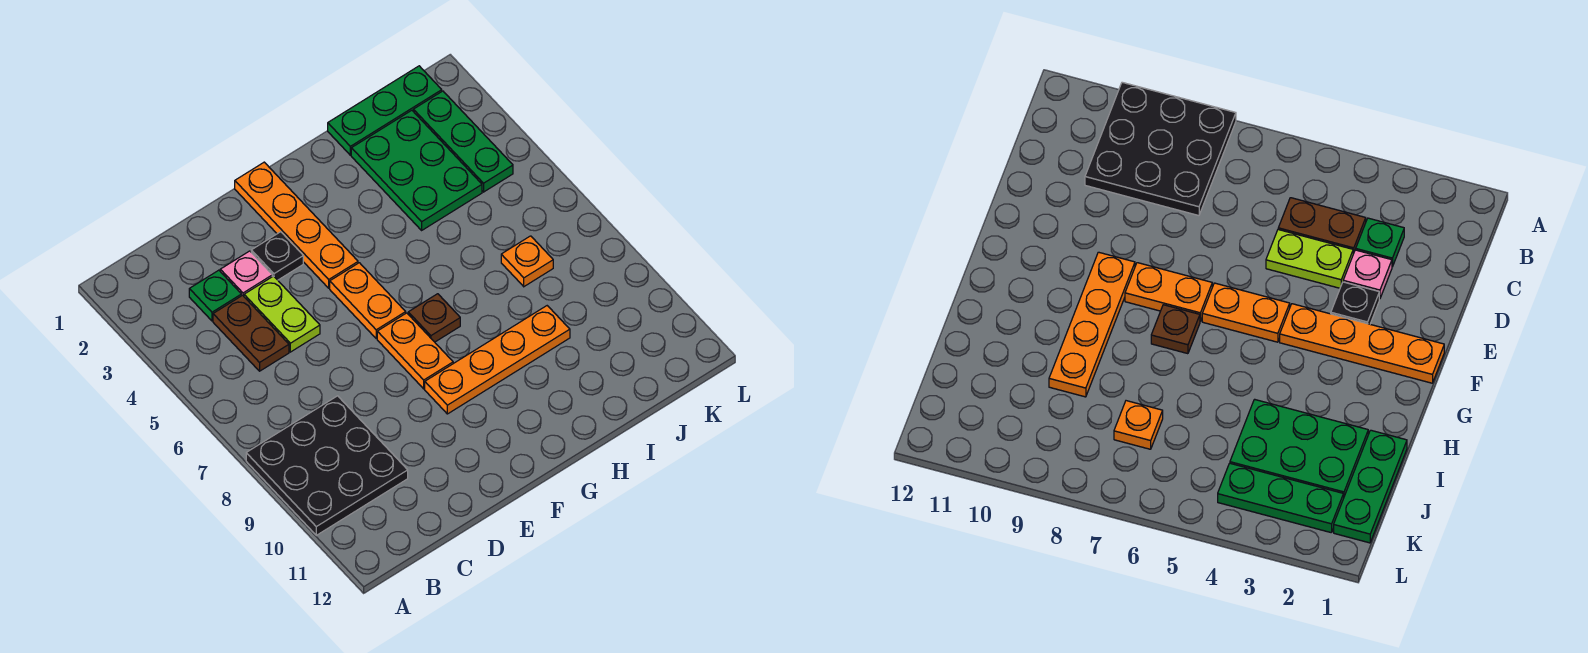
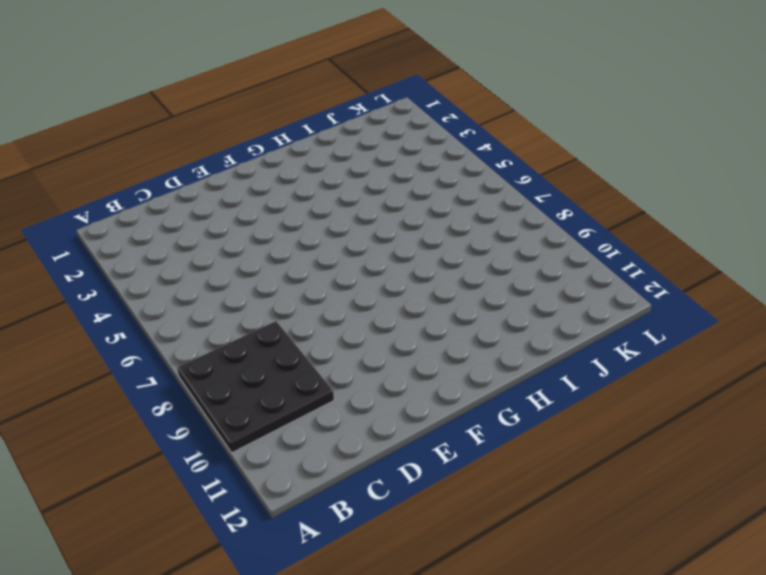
none -> green 1x1 plate [189,270,241,321]
none -> brown 1x2 plate [213,295,289,371]
none -> pink 1x1 plate [220,251,272,296]

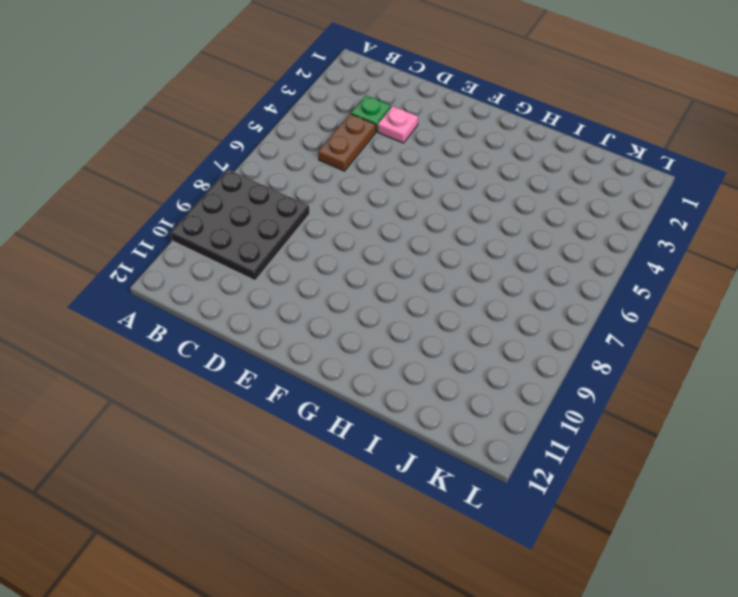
none -> lime 1x2 plate [244,276,320,352]
none -> black 1x1 plate [251,232,303,280]
none -> orange 1x4 plate [235,162,358,288]

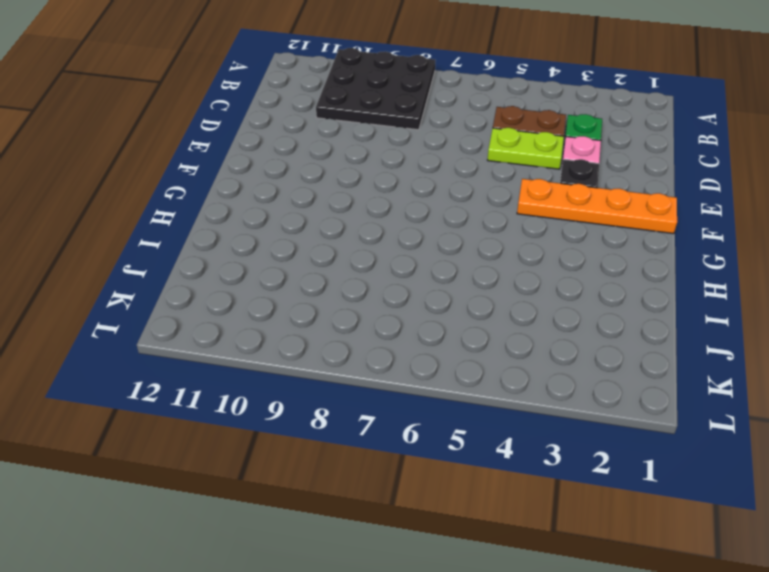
none -> orange 1x2 plate [330,263,406,338]
none -> orange 1x2 plate [377,313,453,389]
none -> orange 1x4 plate [425,306,570,414]

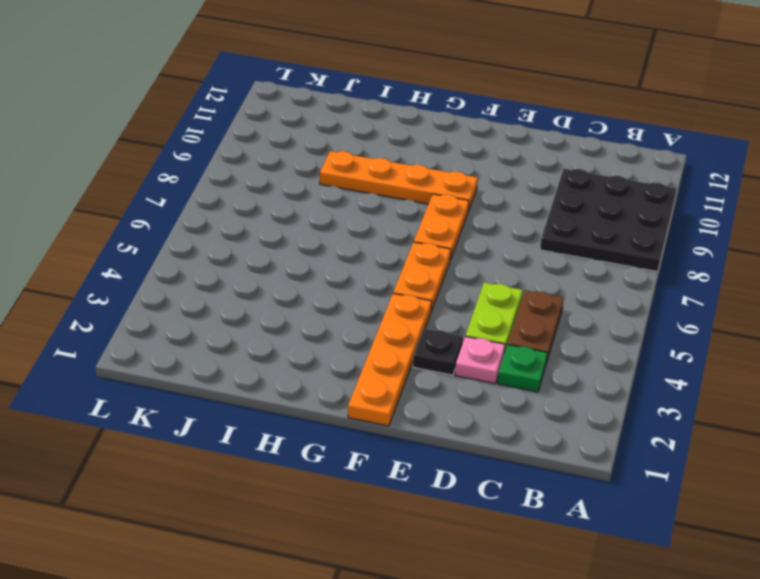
none -> brown 1x1 plate [408,294,460,342]
none -> green 1x3 plate [328,66,442,155]
none -> green 2x3 plate [351,110,482,230]

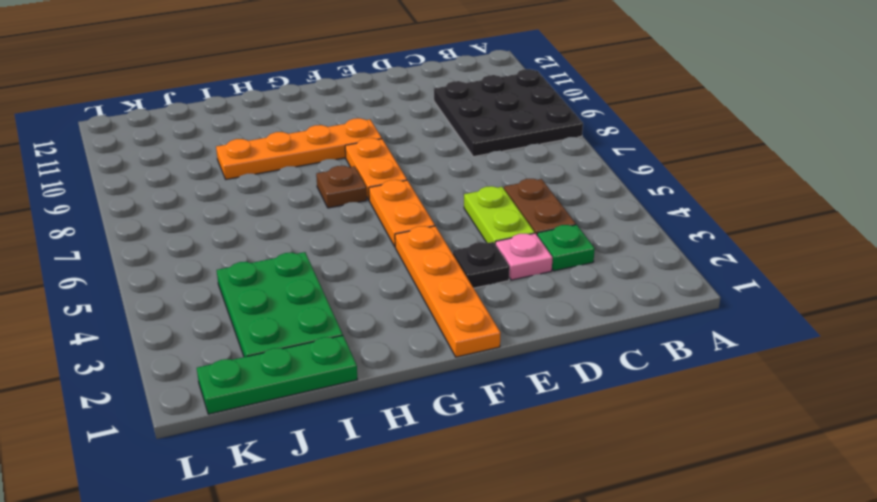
none -> orange 1x1 plate [501,236,553,287]
none -> green 1x3 plate [413,91,513,192]

